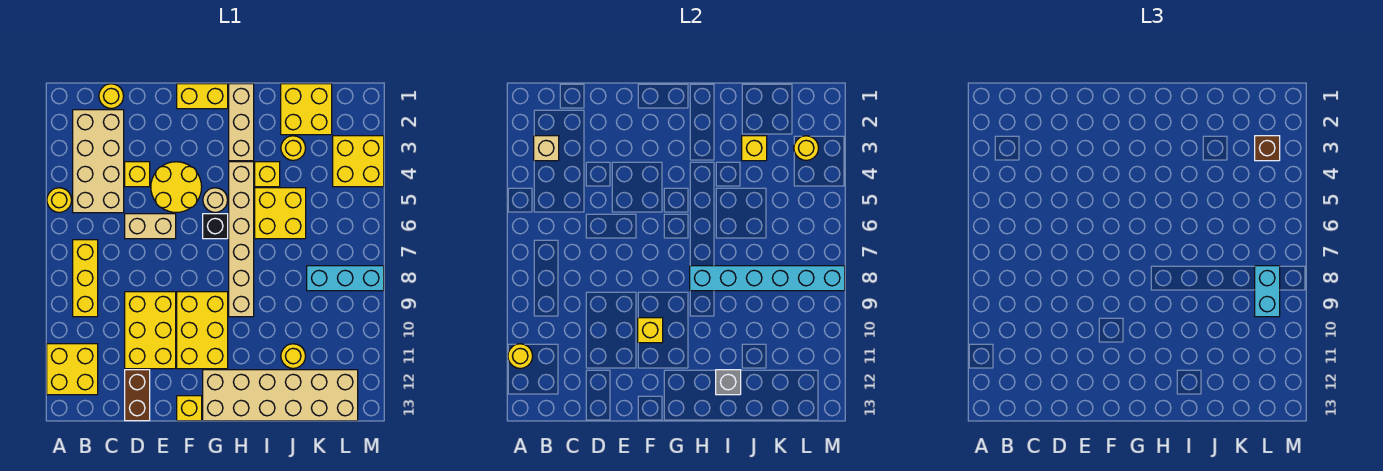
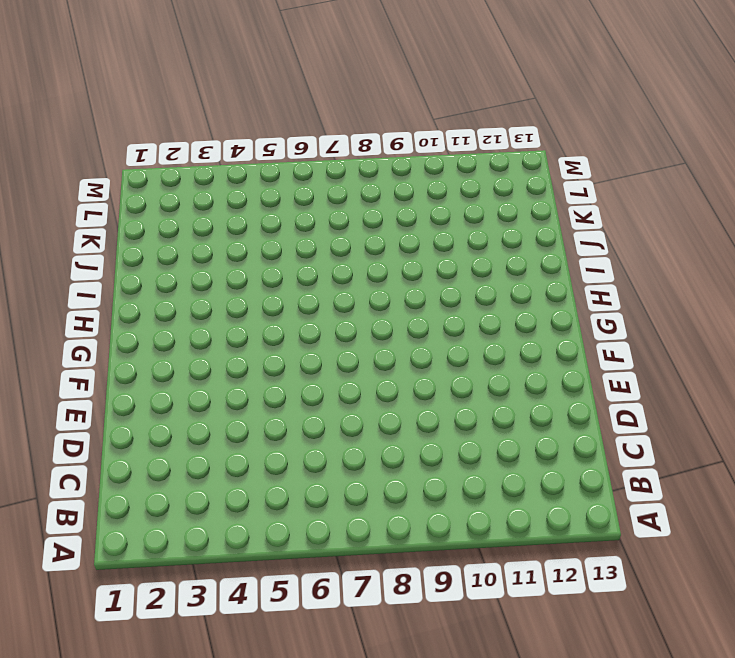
none -> yellow 1x1 round brick [47,188,72,212]
none -> yellow 2x2 brick [47,344,98,395]
none -> tan 2x4 brick [73,110,124,213]
none -> yellow 1x3 brick [73,240,98,317]

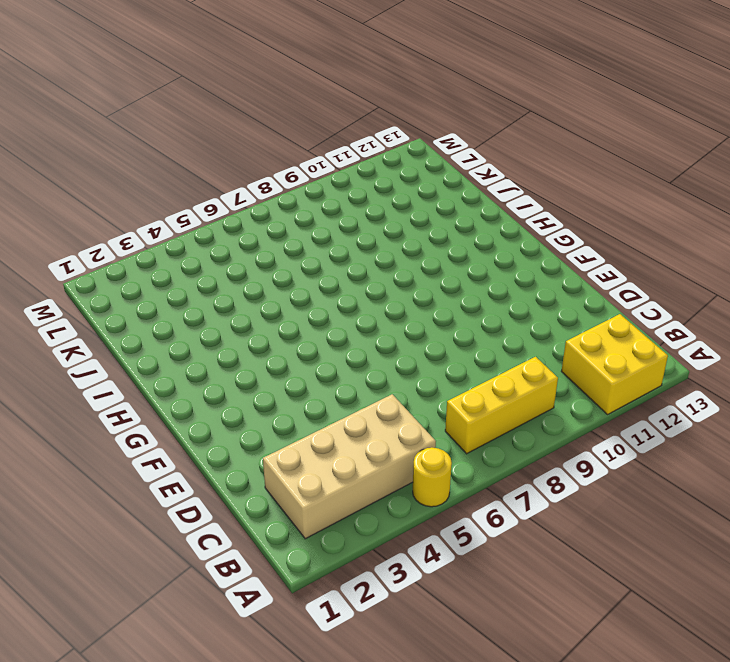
none -> yellow 1x1 round brick [99,84,124,108]
none -> yellow 1x1 brick [125,162,150,187]
none -> tan 1x2 brick [125,214,176,239]
none -> yellow 2x3 brick [125,292,176,369]

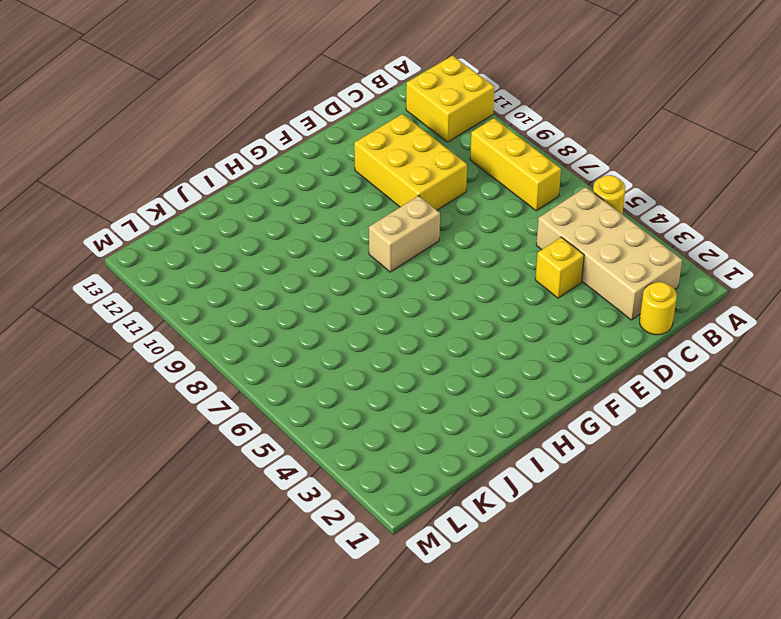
tan 1x2 brick [369,196,440,272] -> tan 1x2 brick moved to [125,214,176,239]
none -> brown 1x2 brick [125,370,150,421]
none -> yellow 2x2 round brick [151,162,202,212]
none -> yellow 1x2 brick [177,84,228,109]
none -> yellow 2x3 brick [177,292,228,369]

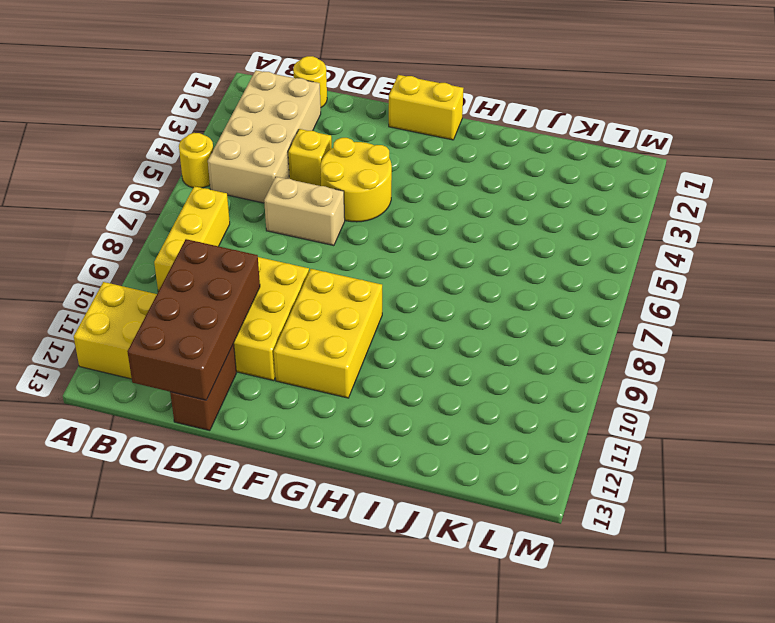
brown 2x4 brick [127,239,260,400] -> none
none -> yellow 1x1 brick [177,396,202,421]
none -> tan 1x1 round brick [203,188,228,212]
none -> black 1x1 brick [203,214,228,239]
none -> tan 2x6 brick [203,370,358,421]

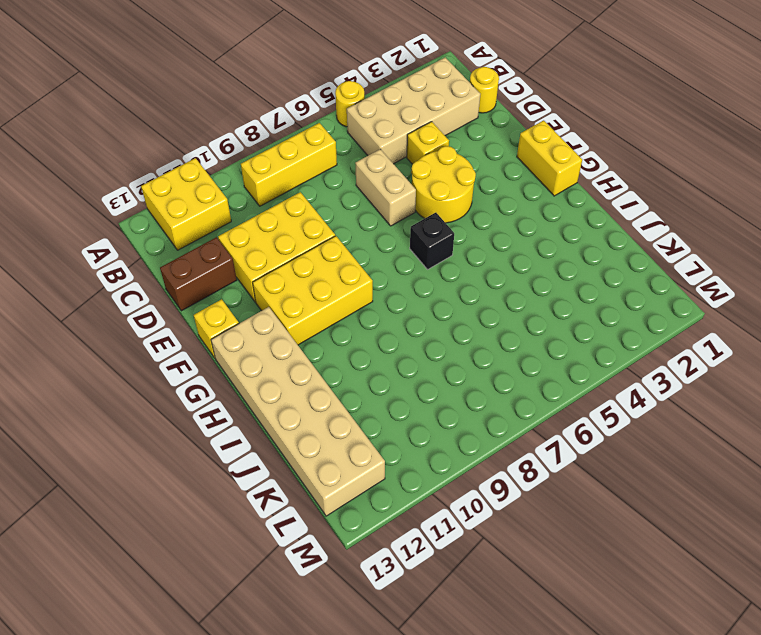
none -> tan 1x1 round brick [203,188,228,212]
none -> tan 1x3 brick [229,84,254,161]
none -> tan 1x6 brick [229,162,254,317]
none -> yellow 1x1 brick [255,162,280,187]

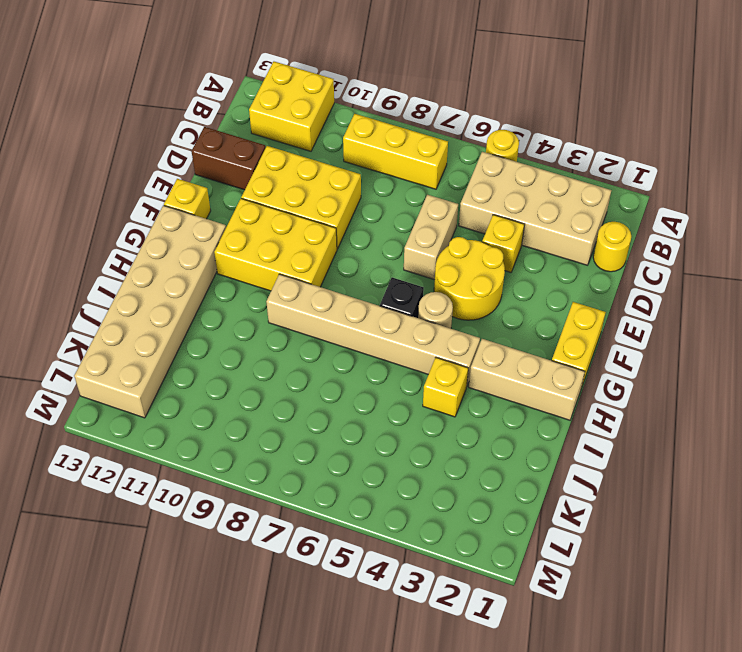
none -> yellow 2x2 brick [255,188,306,239]
none -> yellow 2x2 brick [281,84,332,135]
none -> yellow 1x1 round brick [281,136,306,160]
none -> yellow 1x1 round brick [281,344,306,368]

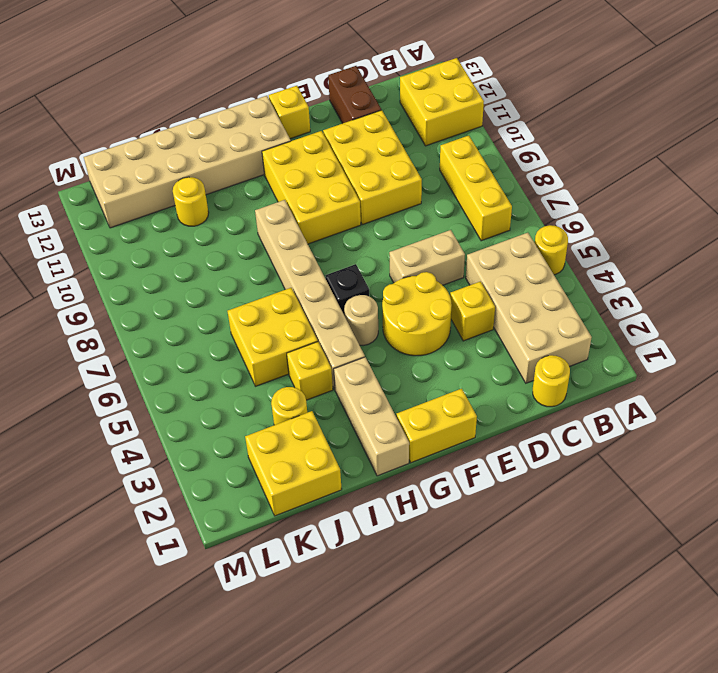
none -> cyan 1x3 brick [307,266,384,291]
none -> yellow 2x2 brick [333,136,384,187]
none -> yellow 1x1 round brick [508,344,533,368]
none -> tan 1x1 brick [534,136,559,161]

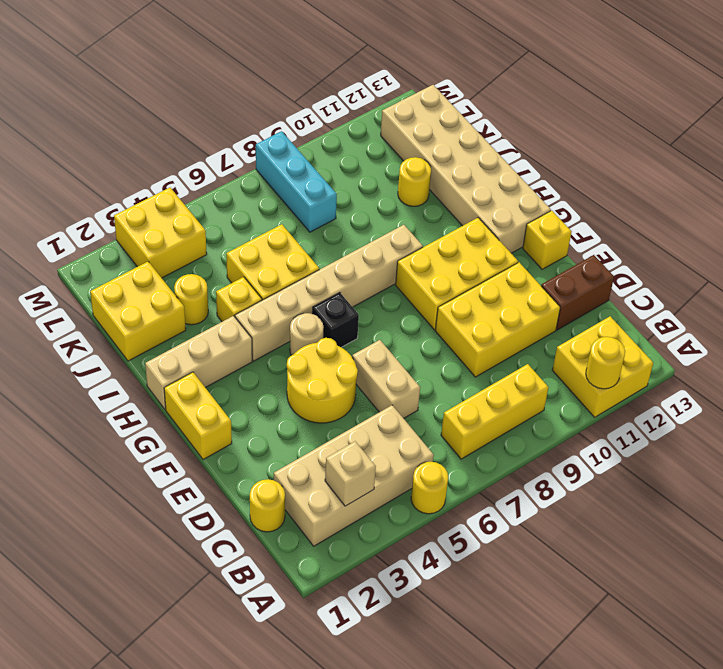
none -> yellow 1x1 brick [125,162,150,187]
none -> yellow 1x1 brick [638,318,663,343]
none -> cyan 1x6 brick [690,266,845,291]
none -> grey 1x1 brick [716,370,741,395]

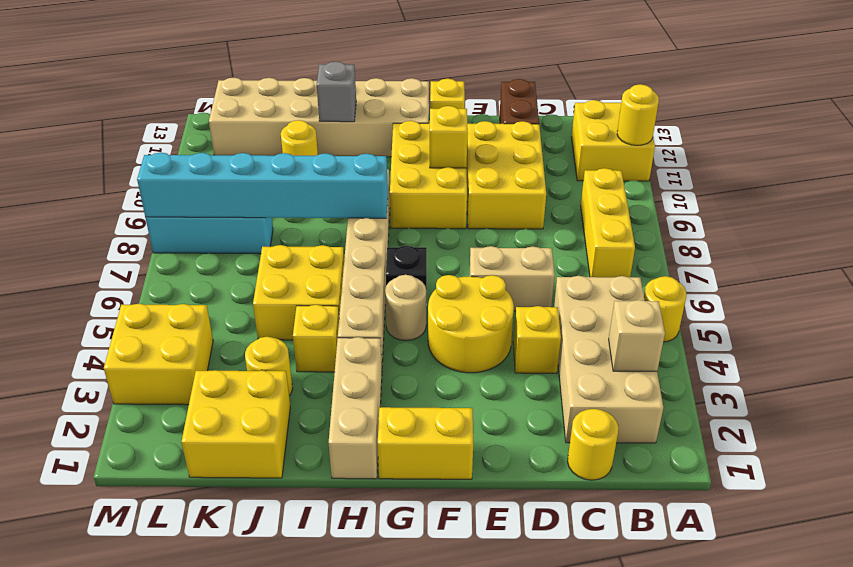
none -> yellow 1x1 brick [742,136,767,161]
none -> yellow 1x1 round brick [794,136,819,160]
none -> brown 1x1 brick [1255,136,1280,161]
none -> cyan 1x2 brick [1255,266,1280,317]

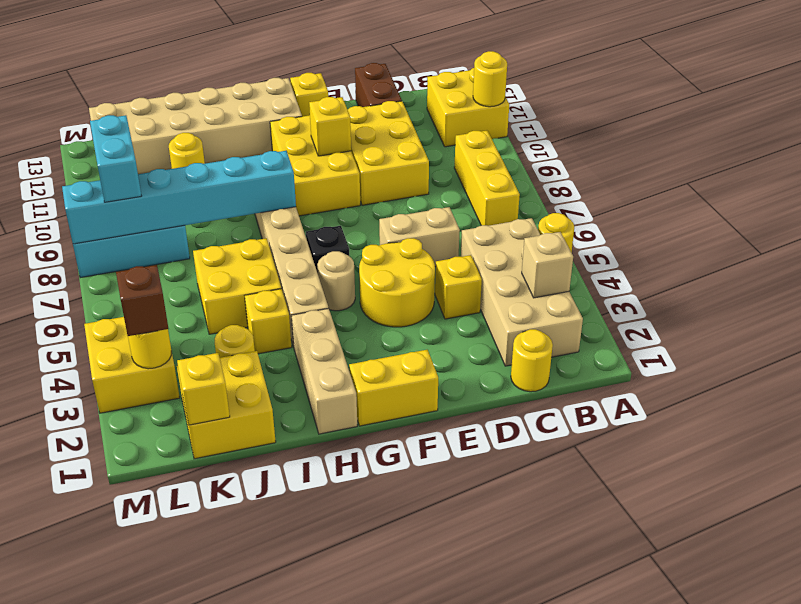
yellow 1x1 brick [177,353,230,425] -> yellow 1x1 brick moved to [742,136,767,161]
none -> grey 1x1 brick [716,370,741,395]

